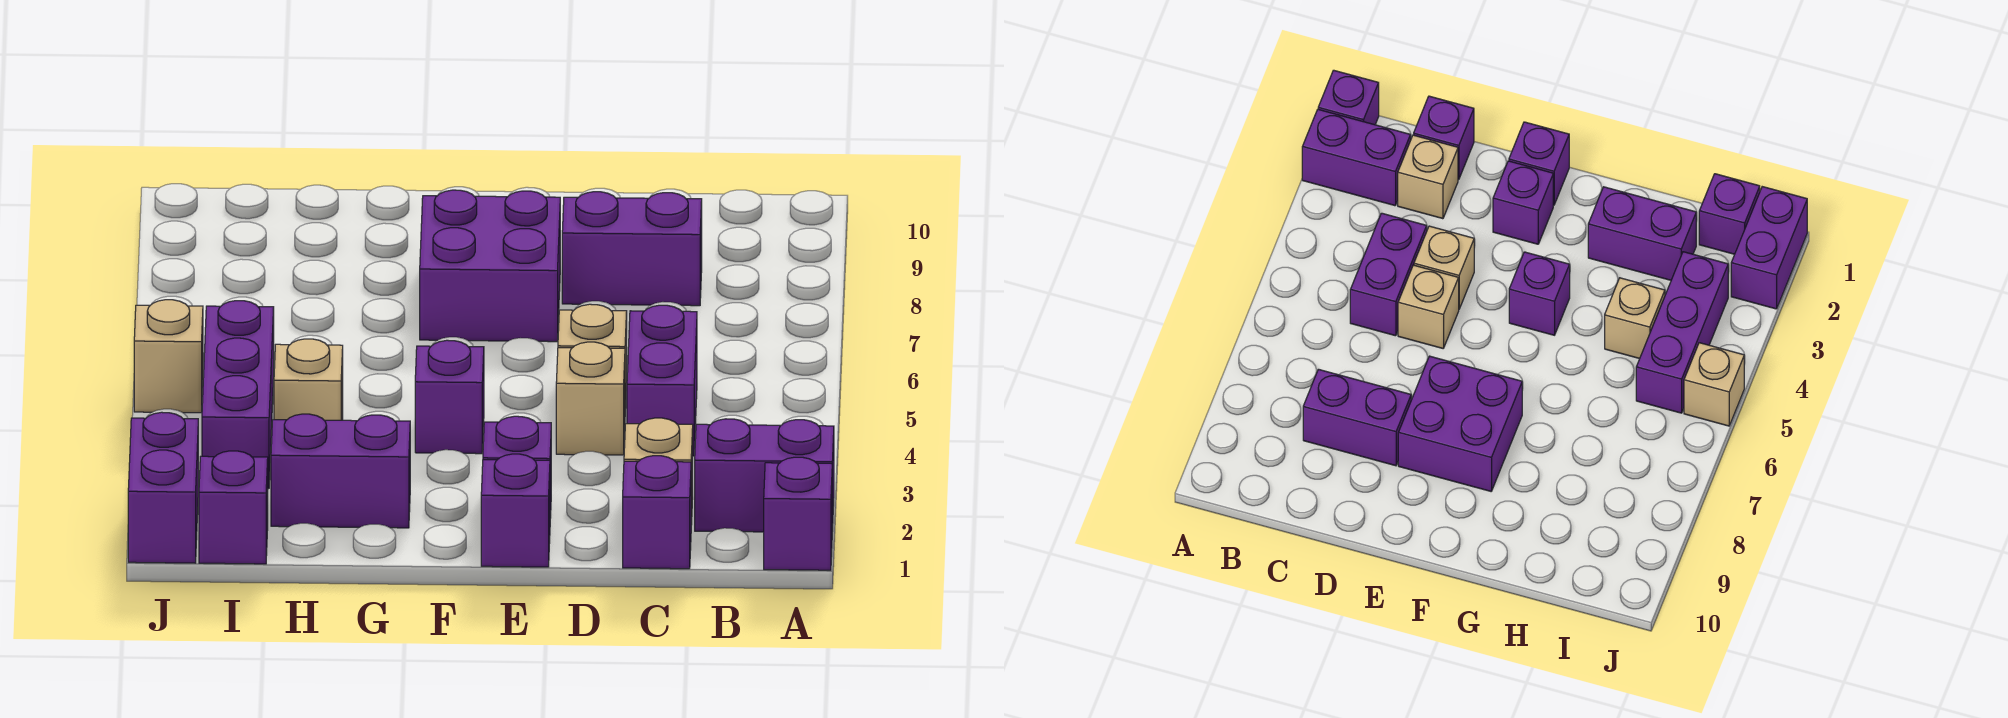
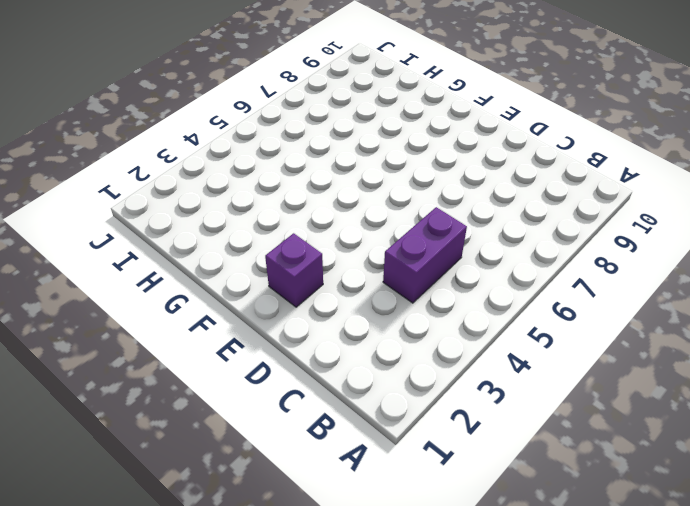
none -> purple 1x1 brick [764,457,832,570]
none -> purple 1x2 brick [695,419,834,532]
none -> purple 1x1 brick [623,456,691,569]

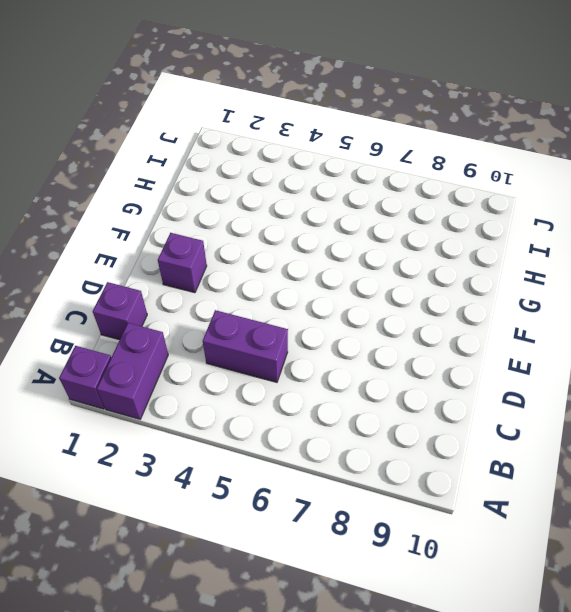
none -> tan 1x1 brick [624,418,693,525]
none -> purple 1x2 brick [562,192,702,306]
none -> tan 1x1 brick [556,342,625,455]

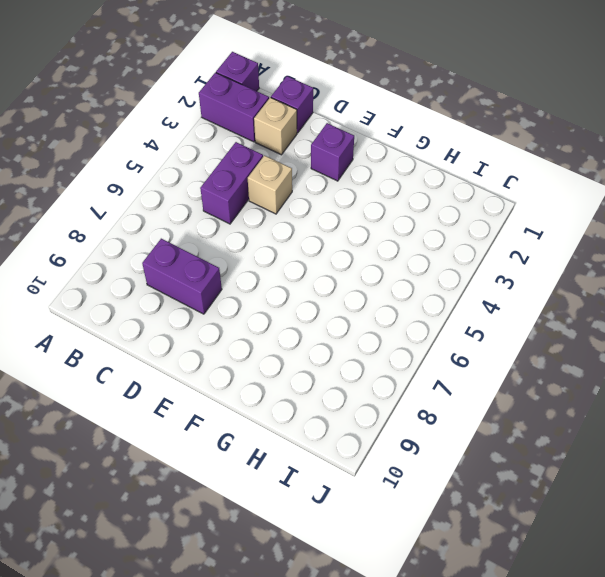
none -> tan 1x1 brick [558,304,627,408]
none -> purple 1x1 brick [481,454,550,567]
none -> purple 2x2 brick [420,190,560,342]

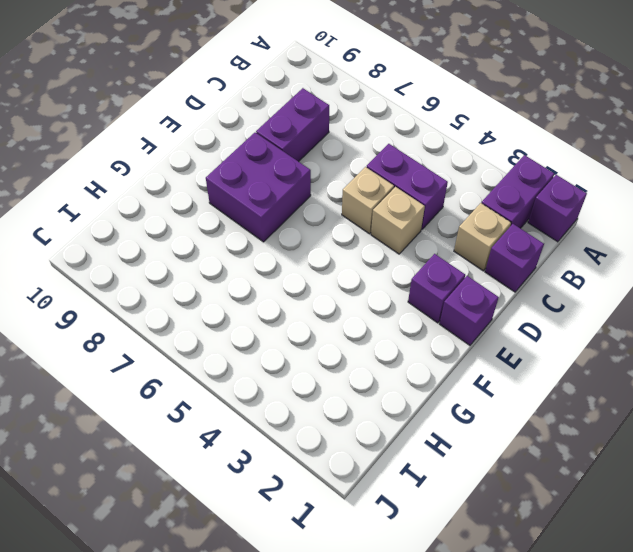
none -> purple 1x1 brick [415,340,484,454]
none -> purple 1x2 brick [271,414,410,528]
none -> tan 1x1 brick [274,339,343,420]

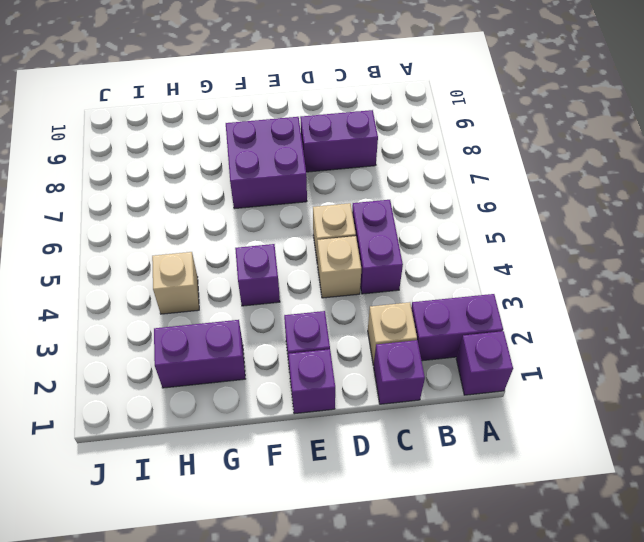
none -> purple 1x1 brick [199,451,268,564]
none -> purple 1x3 brick [202,301,274,489]
none -> purple 1x2 brick [128,412,198,563]

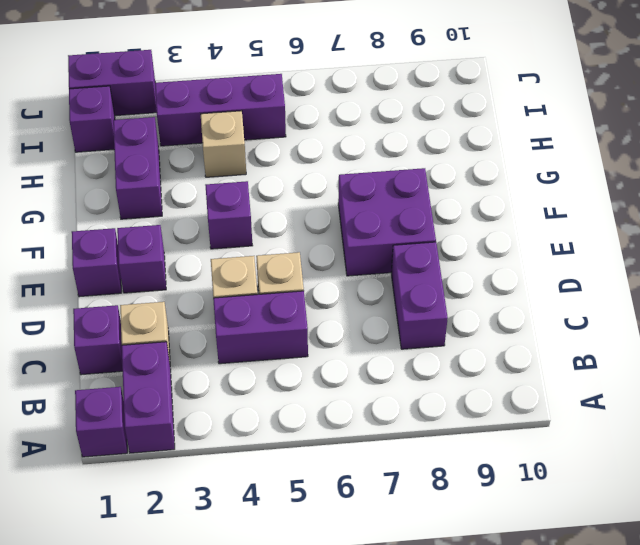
none -> tan 1x1 brick [134,300,203,413]

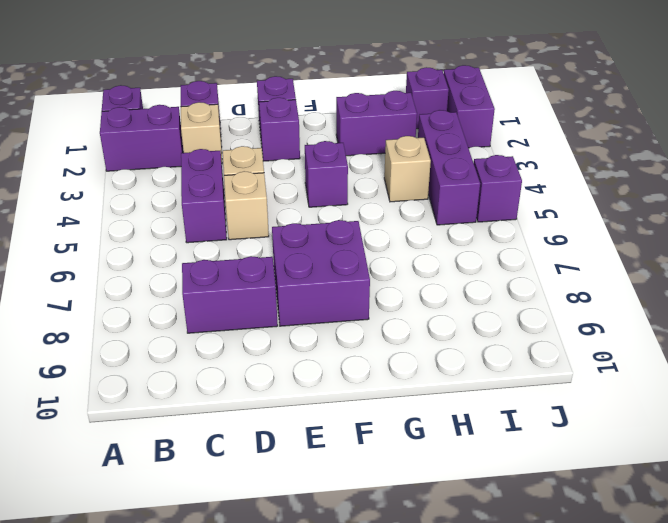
purple 1x1 brick [474,155,522,222] -> tan 1x1 brick [134,300,203,413]

